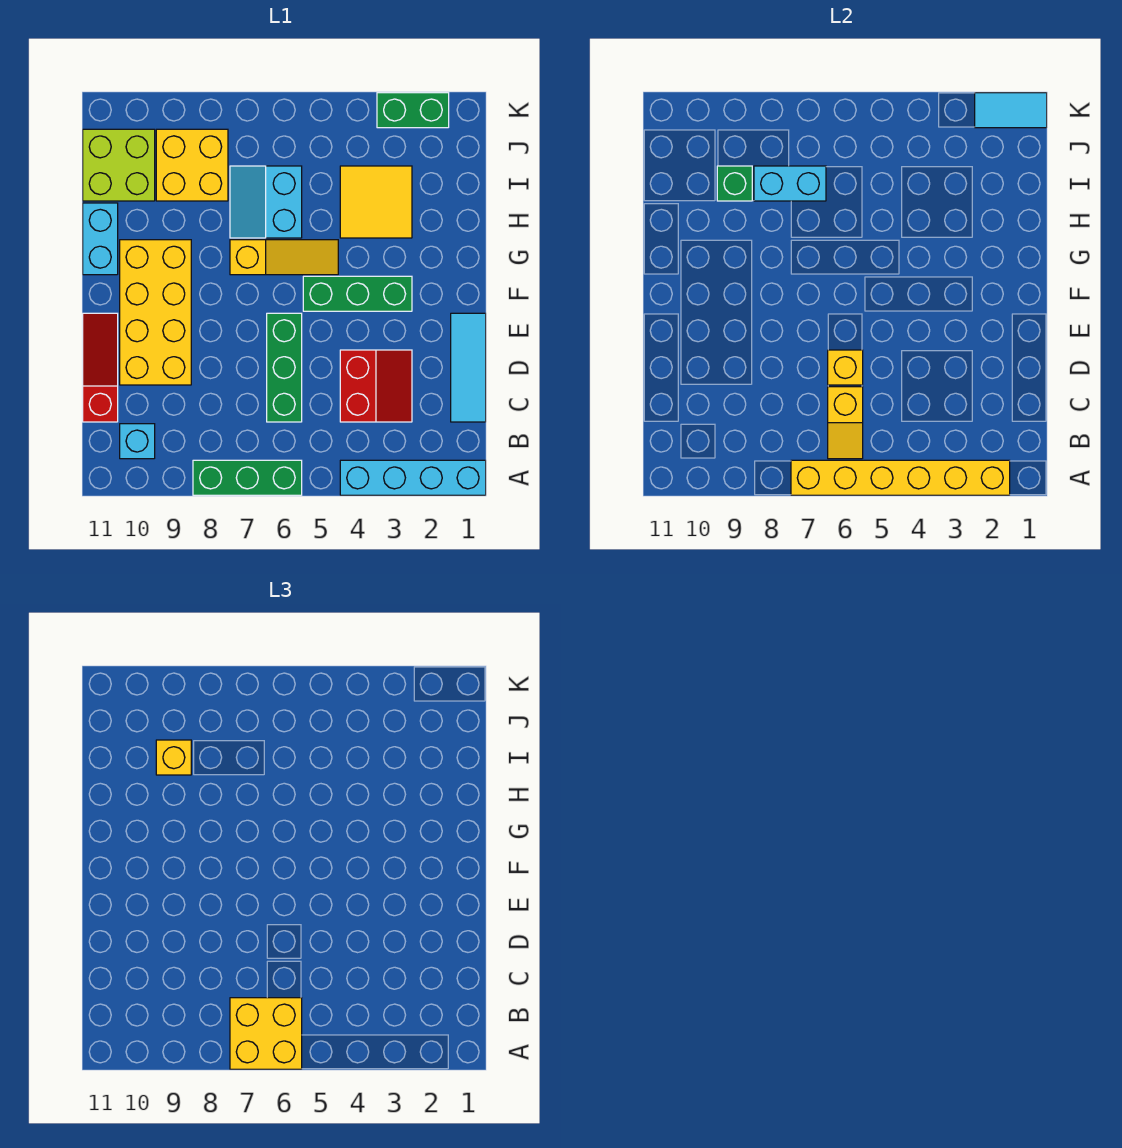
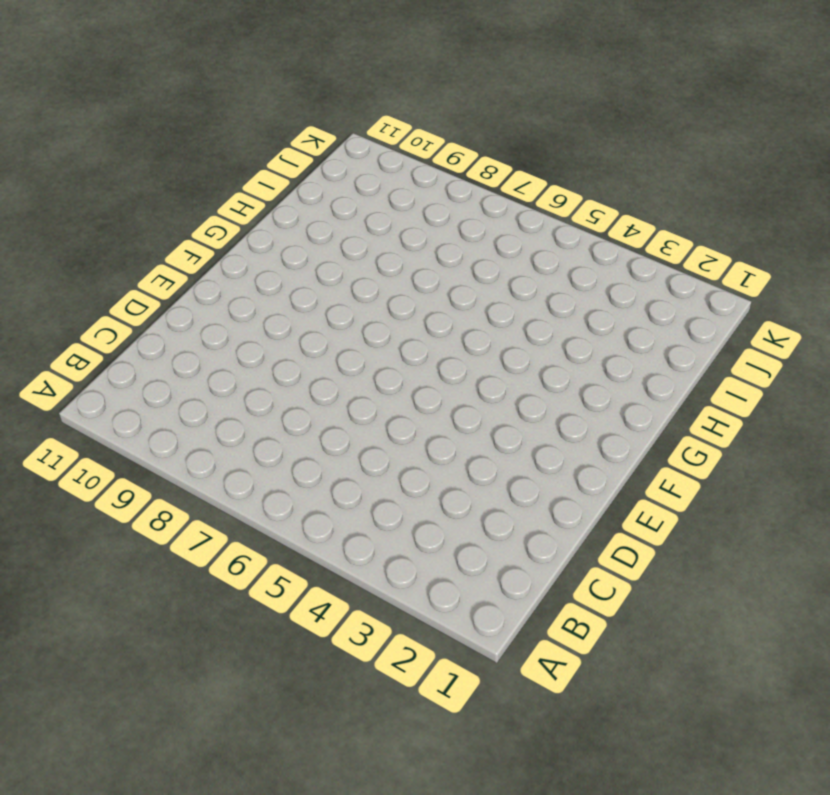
none -> cyan 1x4 brick [340,460,486,495]
none -> green 1x3 brick [193,460,302,495]
none -> cyan 1x1 brick [120,424,155,459]

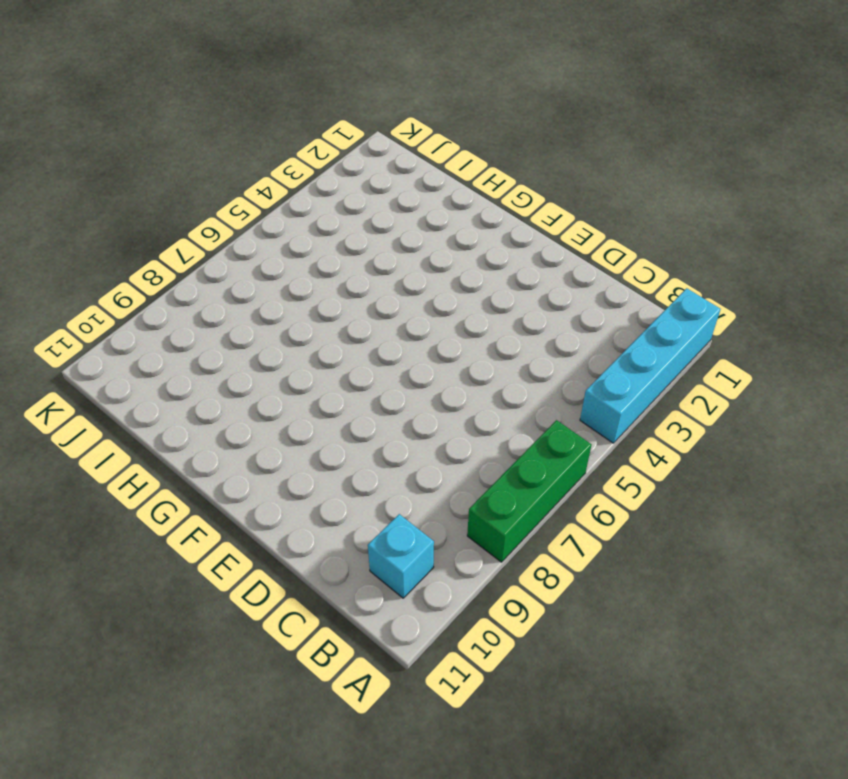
none -> cyan 1x3 tile [451,313,486,422]
none -> red 2x2 slope [340,350,412,422]
none -> green 1x3 brick [267,313,302,422]

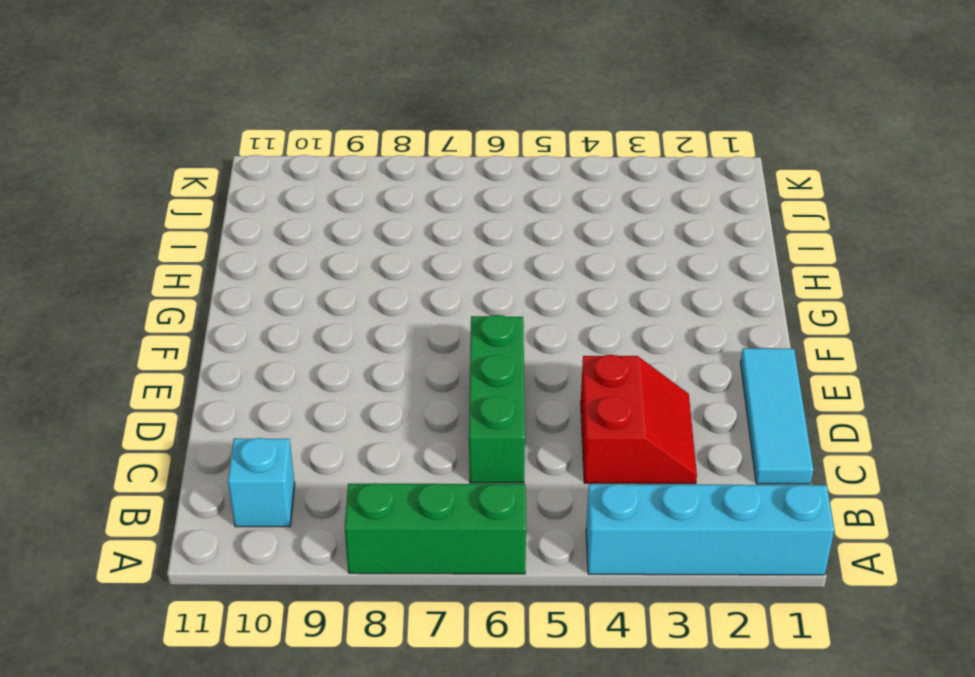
none -> red 1x3 slope [83,313,118,422]
none -> yellow 2x4 brick [120,240,191,385]
none -> green 1x3 brick [303,276,412,311]

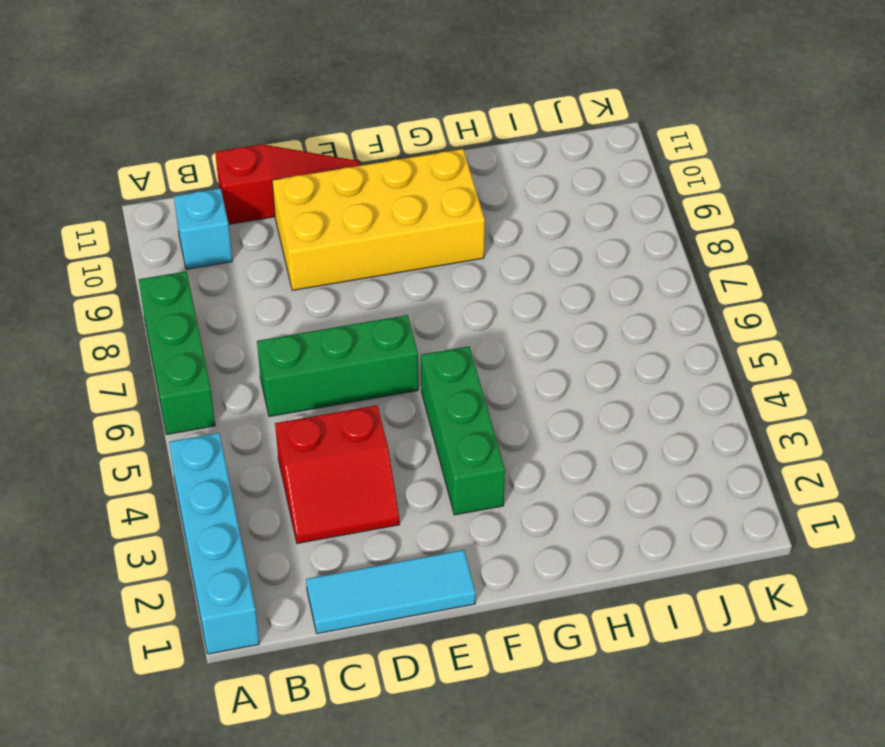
none -> yellow 1x3 slope [230,240,338,275]
none -> cyan 1x2 brick [83,203,118,275]
none -> yellow 2x2 tile [340,166,412,238]

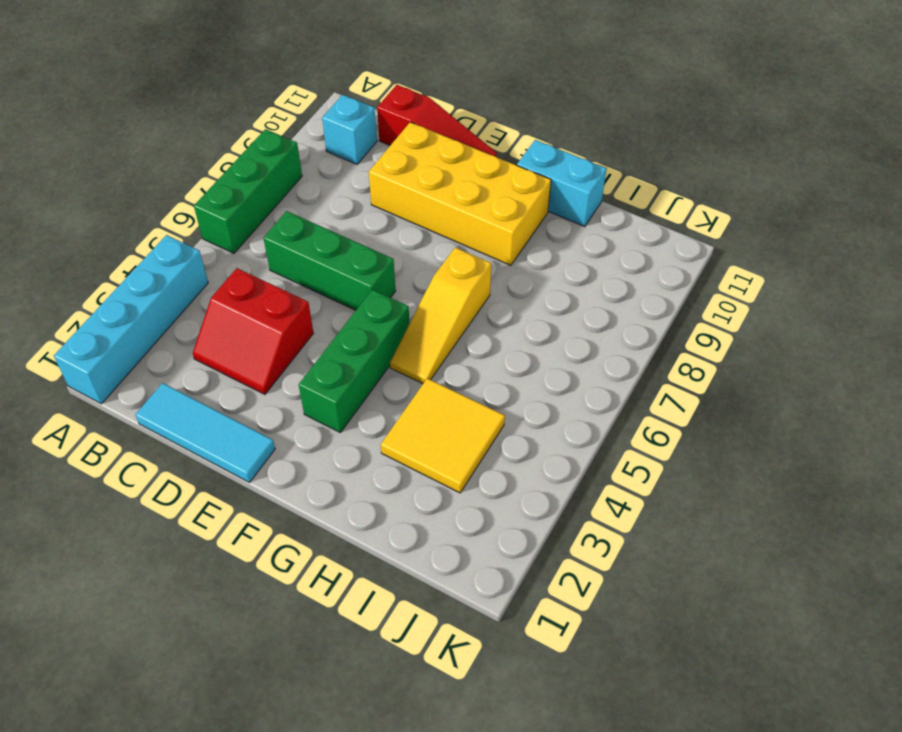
none -> cyan 2x2 slope [230,166,302,238]
none -> yellow 2x2 brick [156,129,228,201]
none -> lime 2x2 brick [83,129,155,201]

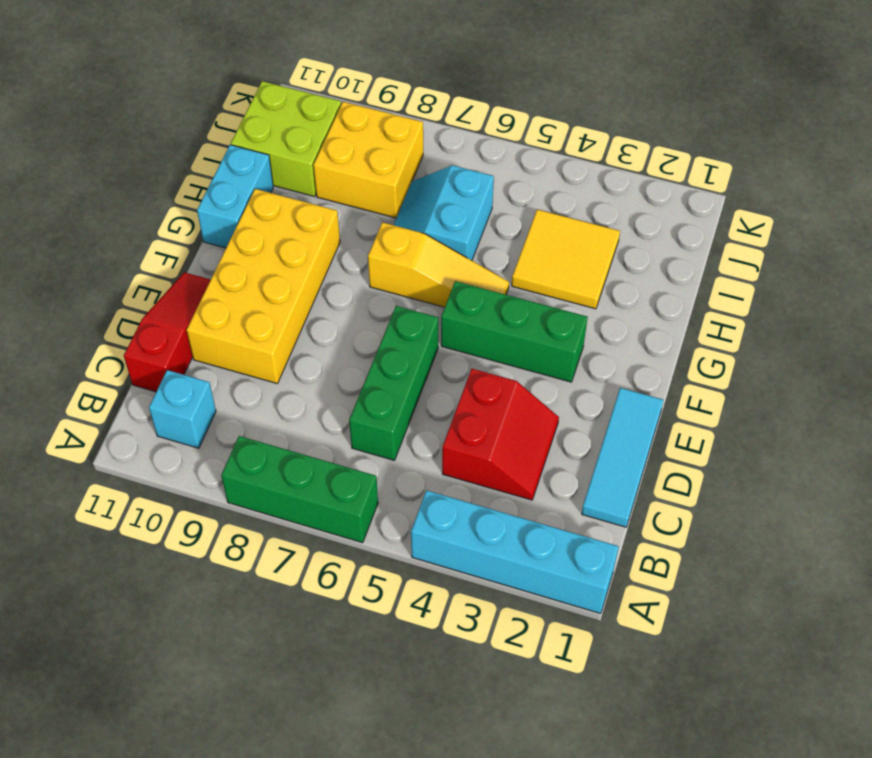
none -> green 1x2 brick [377,93,449,128]
none -> yellow 1x6 brick [791,460,1010,495]
none -> yellow 1x2 slope [828,387,863,459]

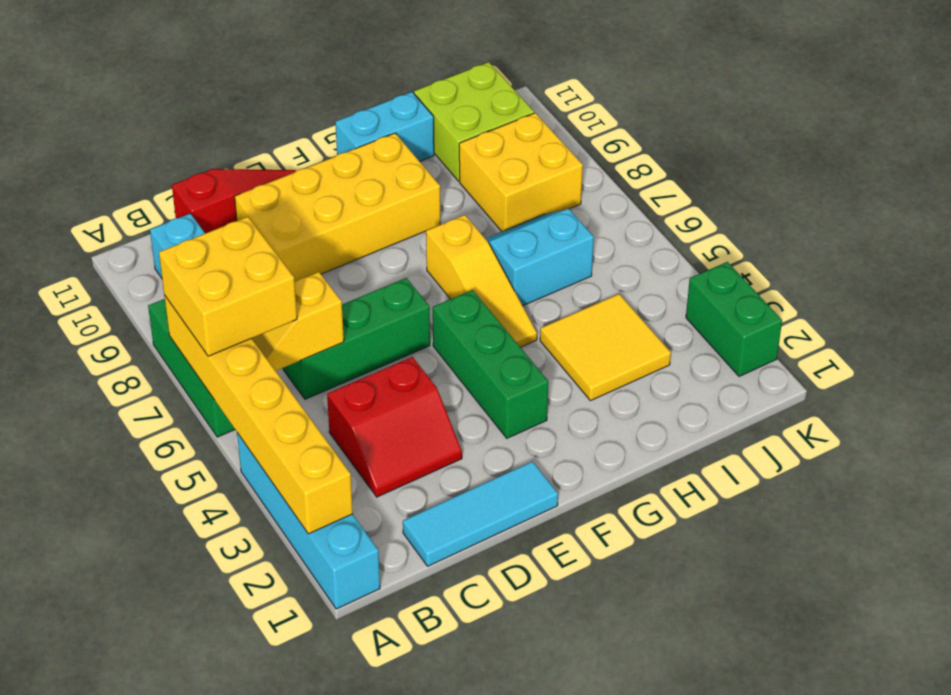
none -> yellow 1x1 brick [828,350,863,385]
none -> cyan 1x2 brick [754,166,826,201]
none -> green 1x1 brick [717,166,752,201]

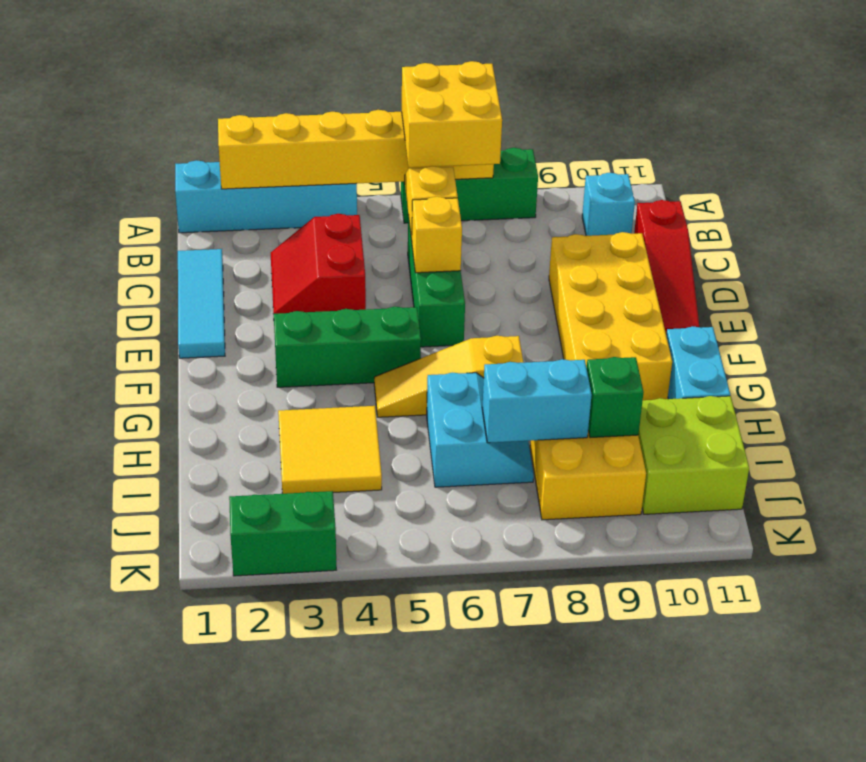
none -> cyan 1x2 tile [975,93,1047,128]
none -> yellow 1x1 brick [156,740,191,775]

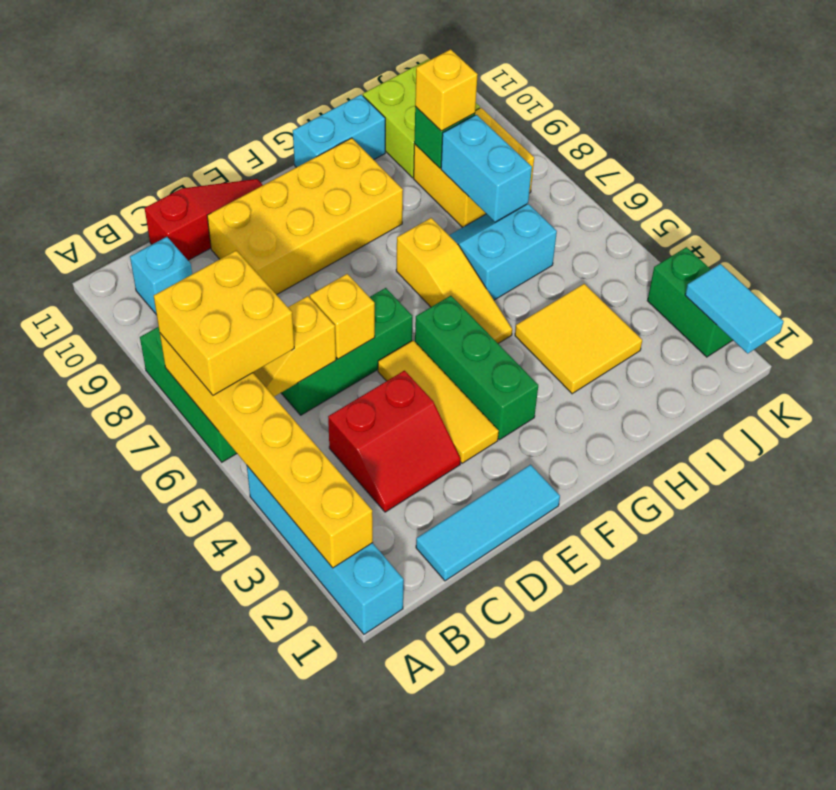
yellow 1x3 tile [378,340,499,463] -> none

